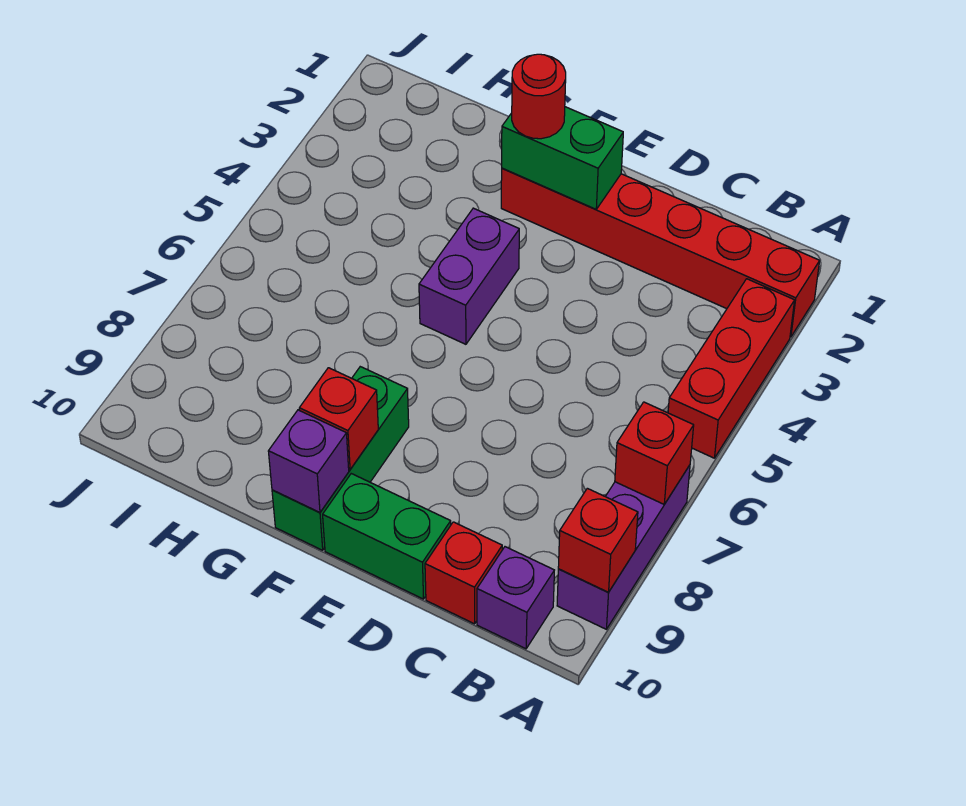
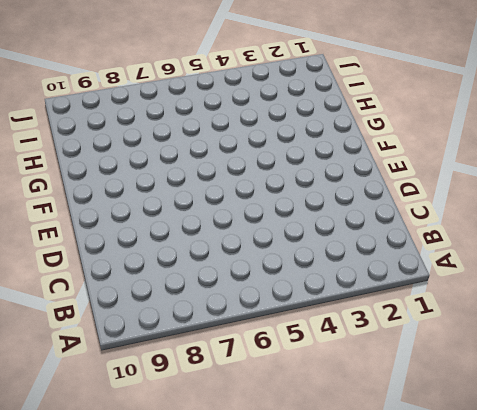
none -> red 1x6 brick [501,168,820,337]
none -> red 1x3 brick [668,279,795,458]
none -> purple 1x3 brick [557,465,690,629]

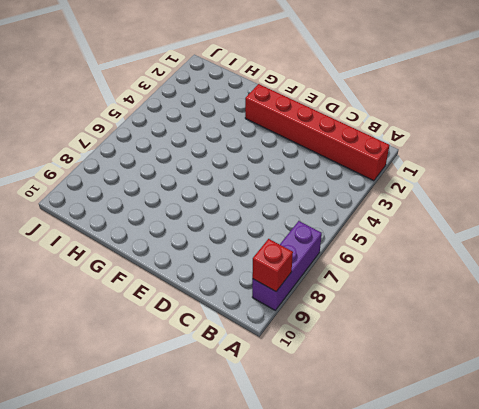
none -> red 1x3 brick [668,279,795,458]
none -> purple 1x1 brick [477,547,554,649]
none -> red 1x1 brick [425,522,502,624]

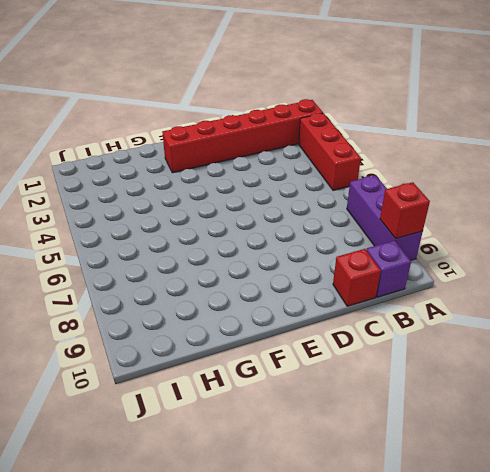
none -> green 1x2 brick [323,474,451,599]
none -> purple 1x2 brick [419,208,519,344]
none -> green 1x3 brick [272,367,409,550]

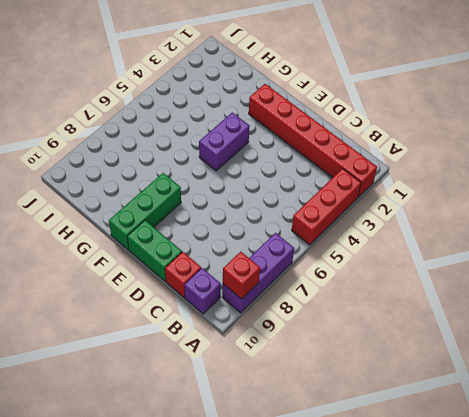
none -> red 1x1 brick [615,402,694,504]
none -> green 1x2 brick [502,107,623,209]
none -> red 1x1 brick [299,368,378,469]

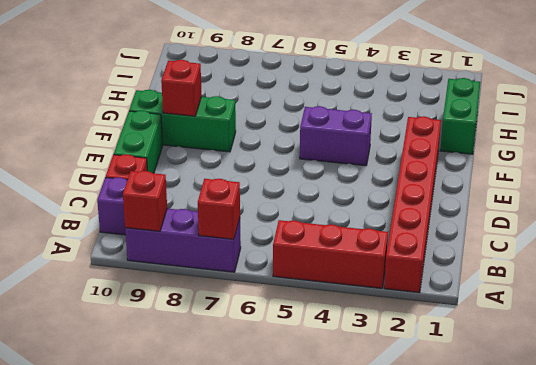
green 1x2 brick [440,78,480,154] -> green 1x2 brick moved to [502,107,623,209]
none -> purple 1x1 brick [268,410,349,512]
none -> red 1x1 round brick [512,54,566,139]

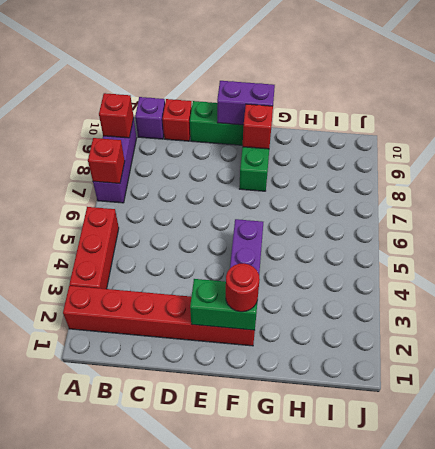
purple 1x2 brick [217,81,275,125] -> purple 1x1 brick [268,410,349,512]

